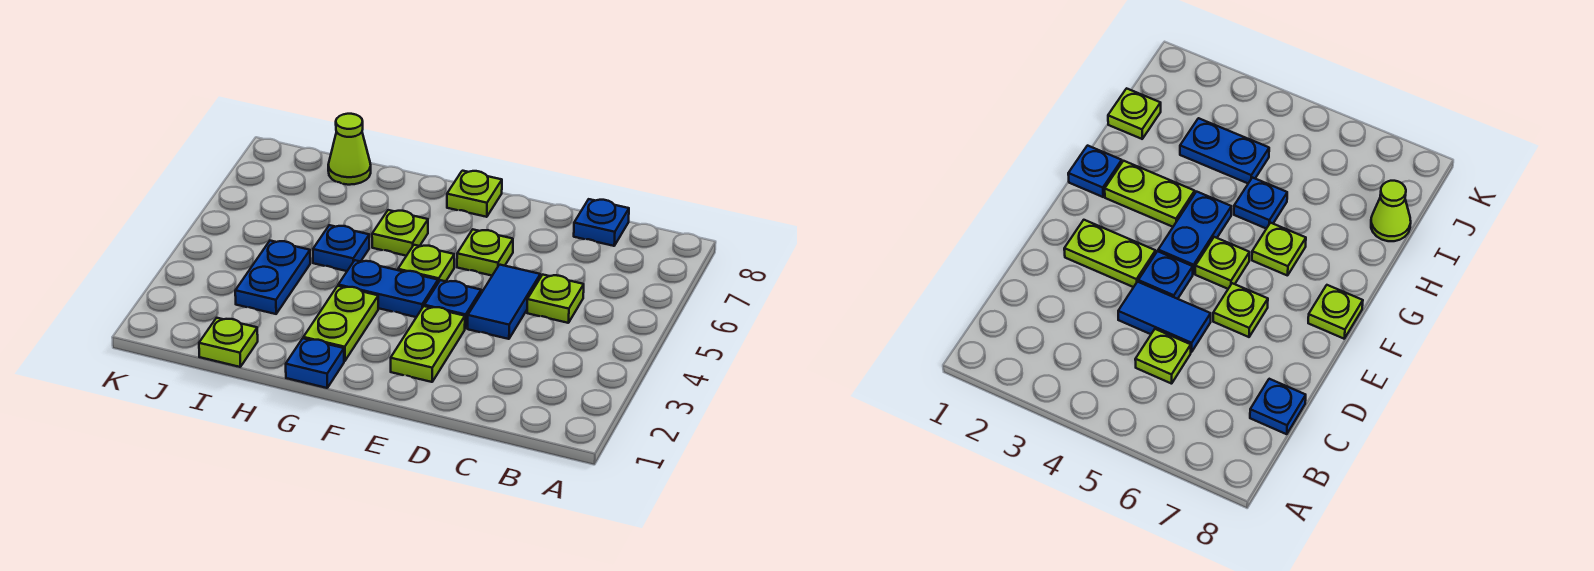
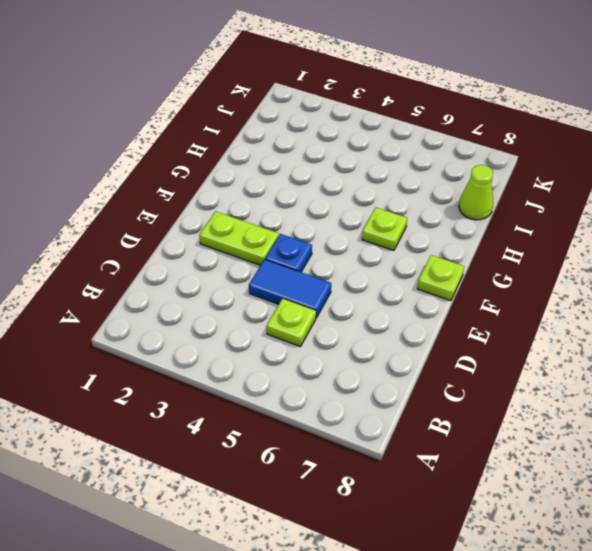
none -> blue 1x1 plate [574,199,629,246]
none -> lime 1x1 plate [457,230,513,276]
none -> blue 1x2 plate [338,260,438,317]

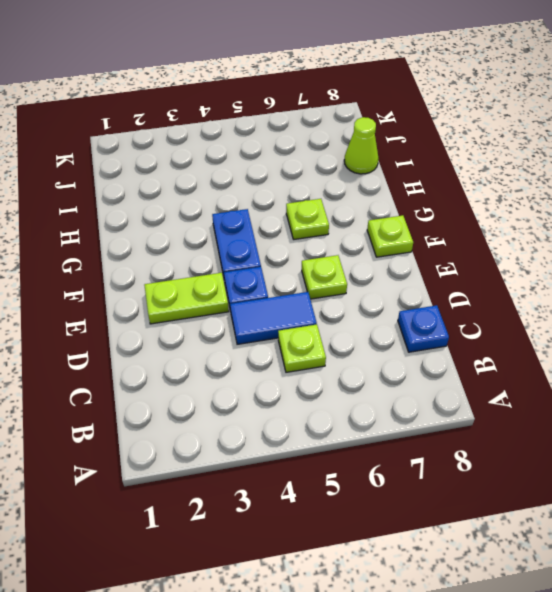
none -> lime 1x1 plate [398,245,454,283]
none -> blue 1x1 plate [286,338,344,388]
none -> lime 1x2 plate [303,286,378,361]

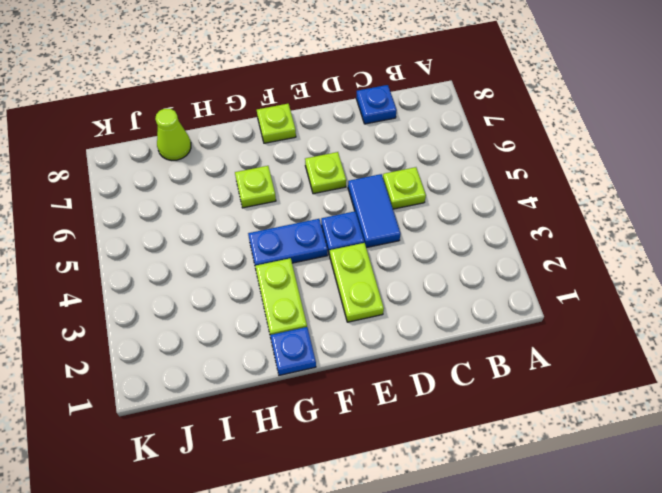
none -> lime 1x1 plate [398,245,454,283]
none -> blue 1x1 plate [313,225,369,271]
none -> lime 1x1 plate [199,318,258,367]

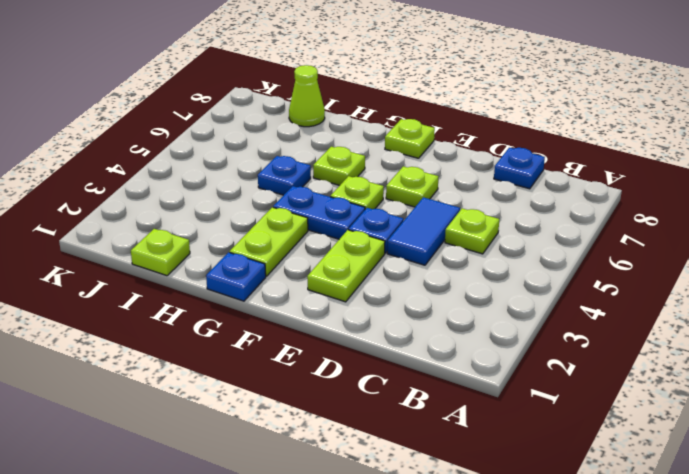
none -> blue 1x2 plate [235,241,310,314]

